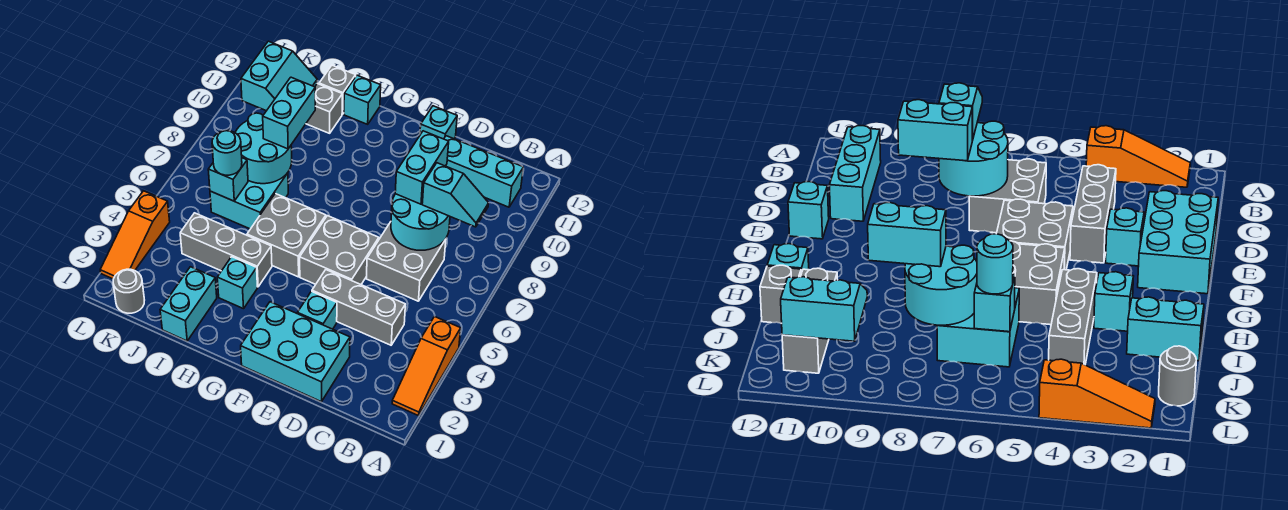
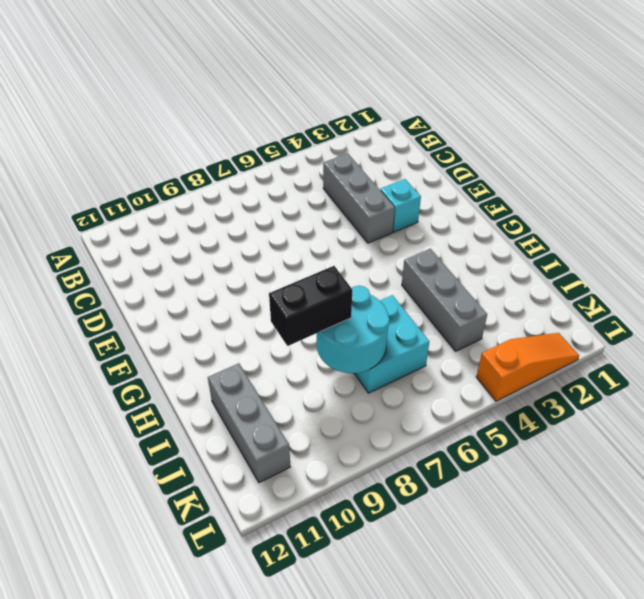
black 1x2 brick [269,266,352,346] -> cyan 1x2 brick [263,77,315,149]
none -> orange 1x3 slope [392,316,461,416]
none -> cyan 1x3 brick [444,136,523,207]
none -> grey 2x2 brick [366,222,446,301]

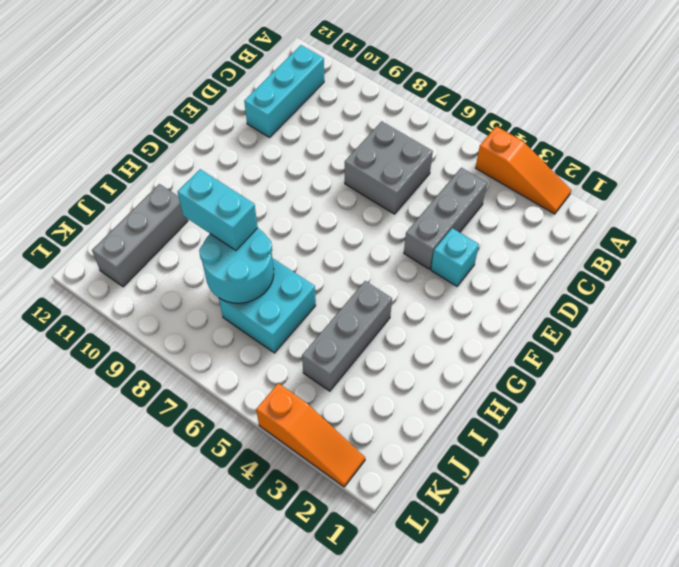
none -> cyan 2x3 brick [241,302,350,402]
none -> grey 2x2 brick [300,216,379,284]
none -> cyan 1x1 brick [420,106,457,139]

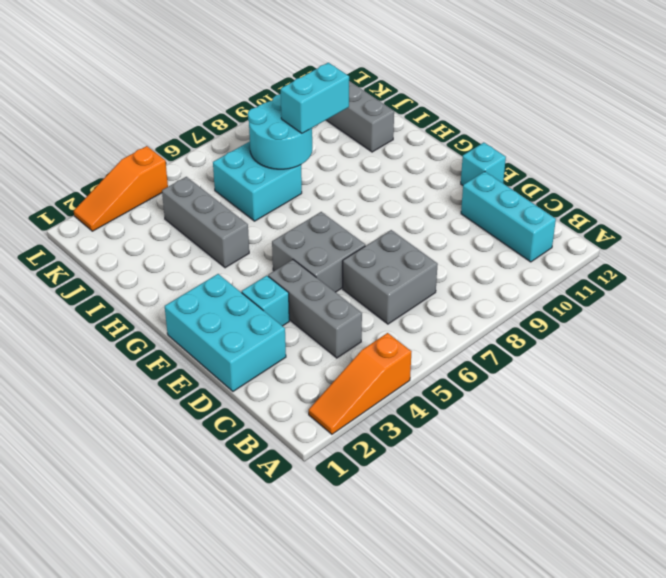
none -> grey 2x2 brick [247,194,326,277]
none -> cyan 1x1 brick [217,257,257,309]
none -> cyan 1x1 brick [344,75,381,124]

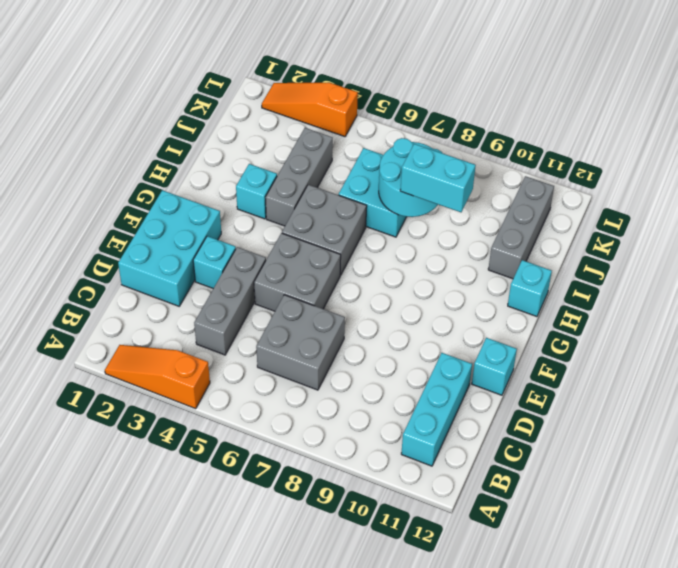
none -> cyan 1x2 brick [160,267,217,341]
none -> grey 1x1 brick [319,65,356,114]
none -> grey 1x1 round brick [113,269,144,313]

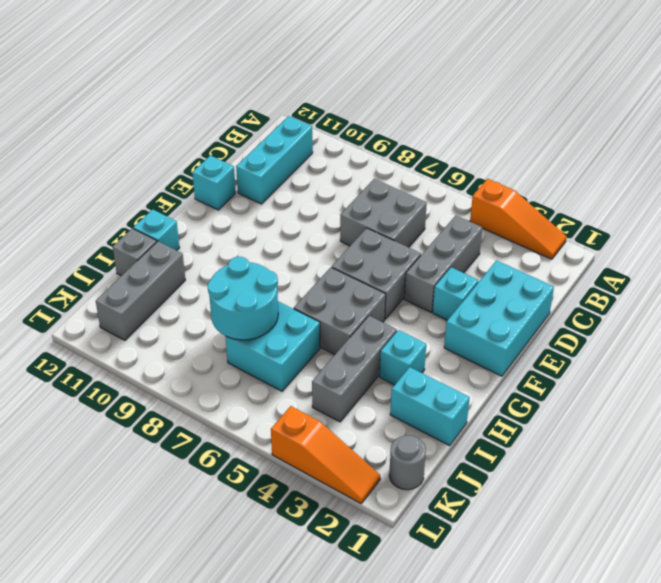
none -> cyan 2x2 round brick [391,194,450,250]
none -> cyan 1x1 brick [208,158,248,201]
none -> cyan 2x2 slope [241,41,317,111]

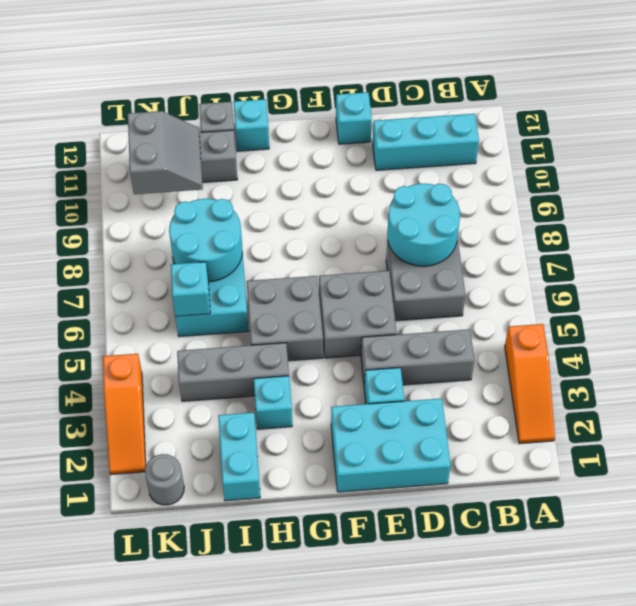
grey 2x2 slope [128,111,203,194] -> cyan 2x2 slope [241,41,317,111]
none -> cyan 1x2 slope [422,163,489,227]
none -> cyan 1x2 brick [395,131,449,204]
none -> cyan 1x2 brick [263,77,315,149]

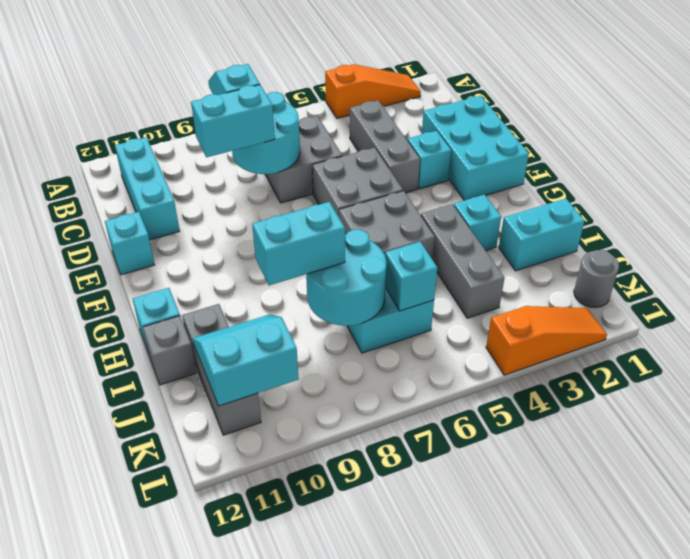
none -> cyan 1x1 round brick [212,131,242,175]

